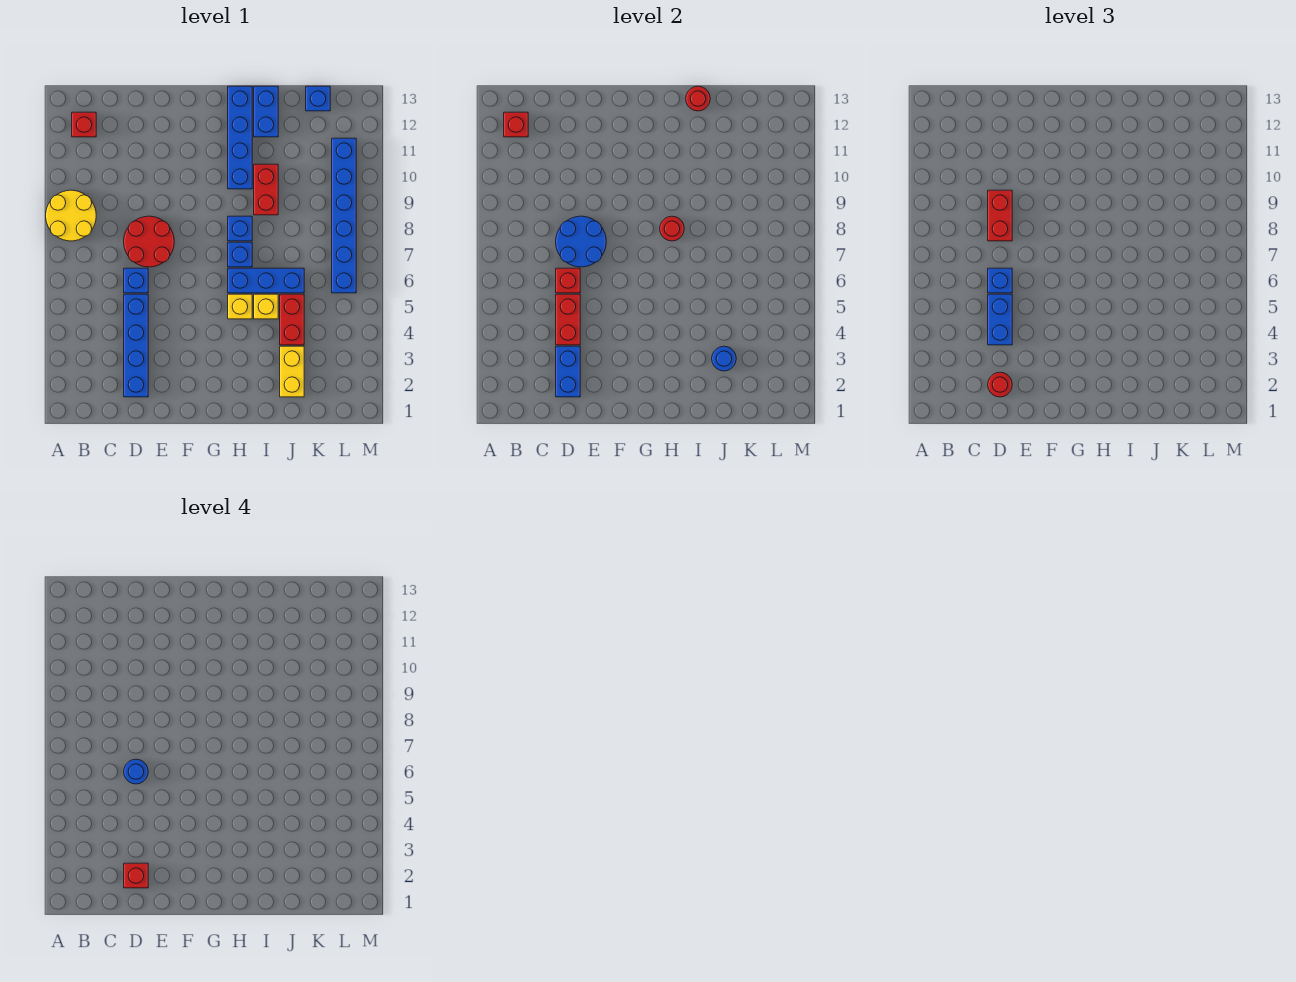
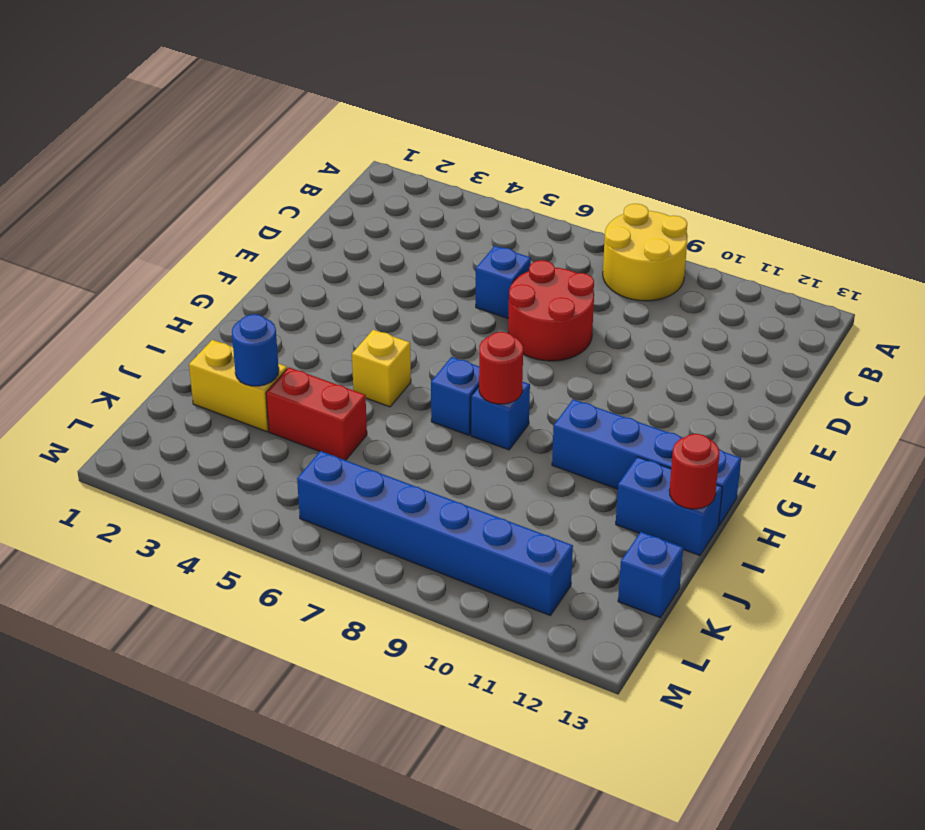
none -> red 1x1 brick [72,112,96,137]
none -> blue 1x4 brick [124,294,148,397]
none -> blue 1x3 brick [228,268,304,293]
none -> yellow 1x1 brick [254,294,278,319]

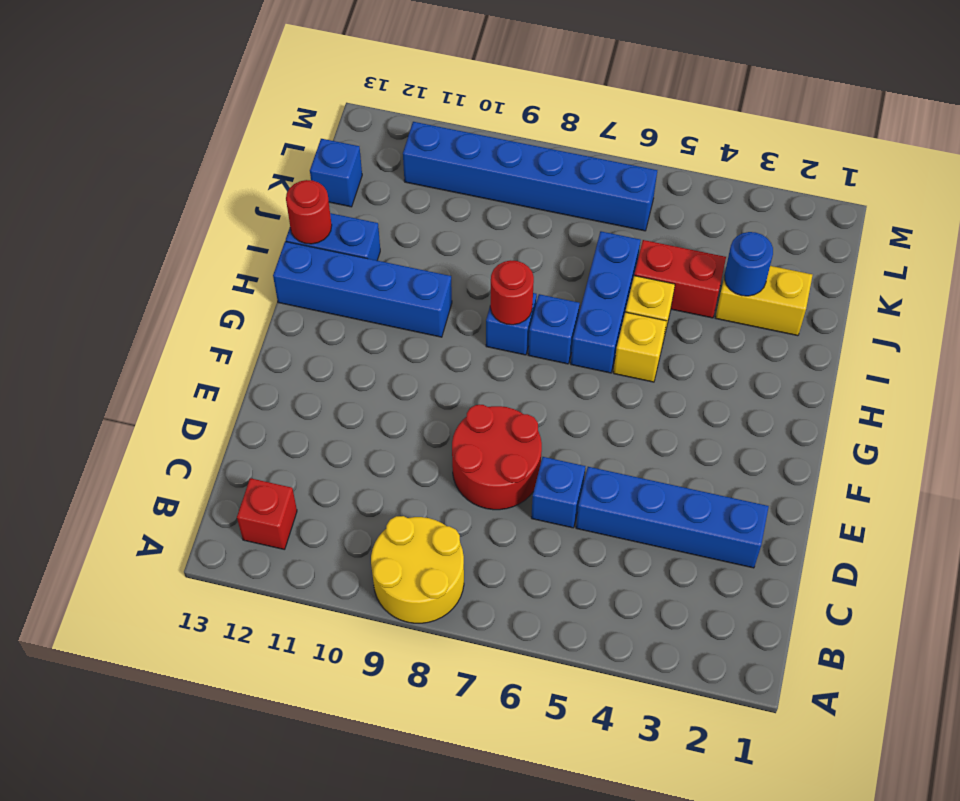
none -> red 1x2 brick [254,164,278,215]
none -> red 1x1 brick [504,112,528,137]
none -> blue 1x2 brick [556,346,580,397]
none -> red 1x2 brick [556,294,580,345]

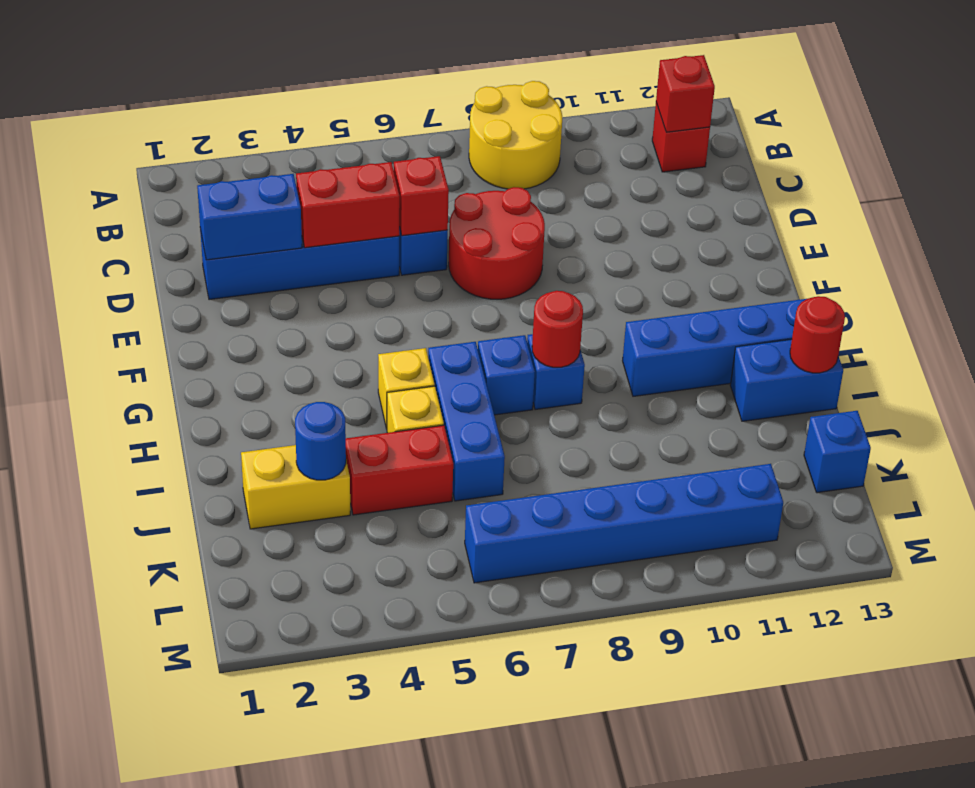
none -> red 1x2 brick [254,164,278,215]
none -> blue 2x2 round brick [556,216,606,267]
none -> red 1x1 round brick [988,372,1012,397]
none -> blue 1x2 brick [988,294,1012,345]

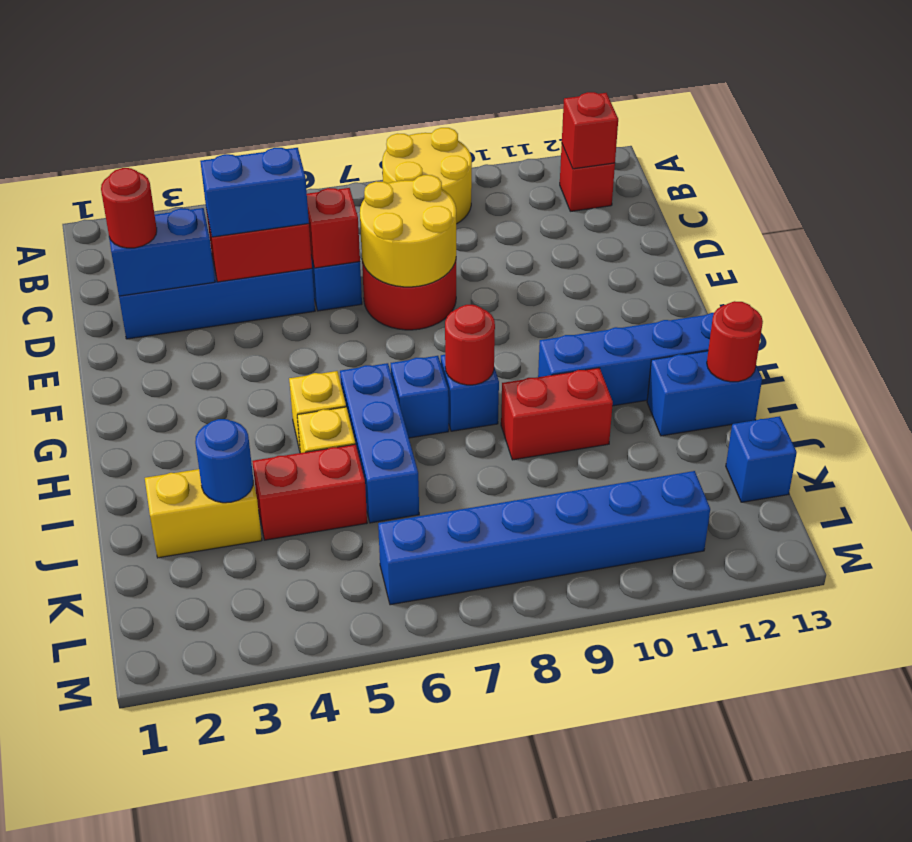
yellow 2x2 round brick [360,175,456,287] -> blue 2x2 round brick [556,216,606,267]
none -> blue 1x1 brick [988,268,1012,293]
none -> red 1x2 brick [988,190,1012,241]
none -> red 1x1 brick [124,863,148,888]
none -> blue 1x1 round brick [124,759,148,784]

